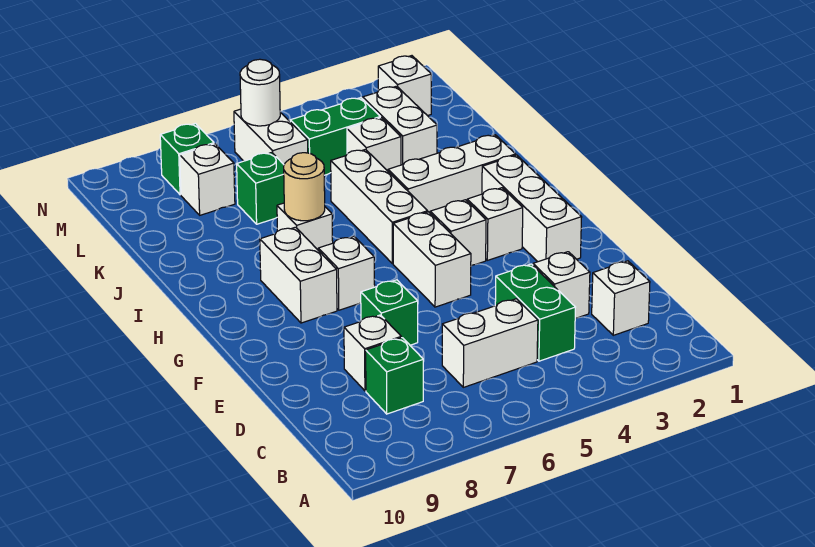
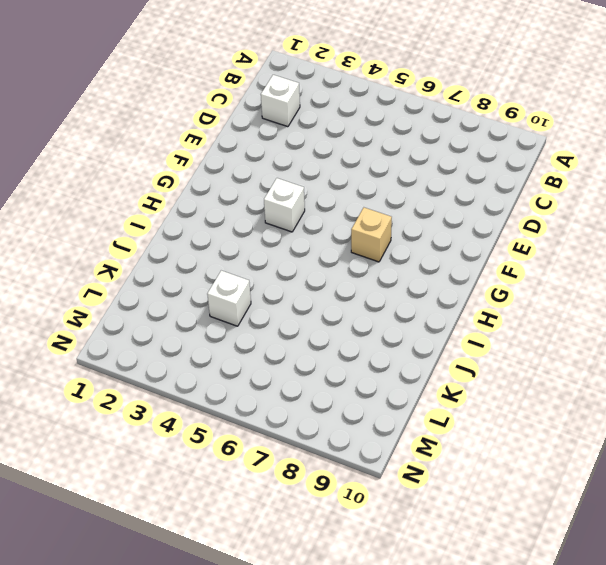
tan 1x1 brick [351,207,392,262] -> white 1x1 brick [318,236,375,310]
none -> green 1x2 brick [495,264,575,361]
none -> white 1x2 brick [442,299,538,387]
none -> green 1x1 brick [366,338,423,414]

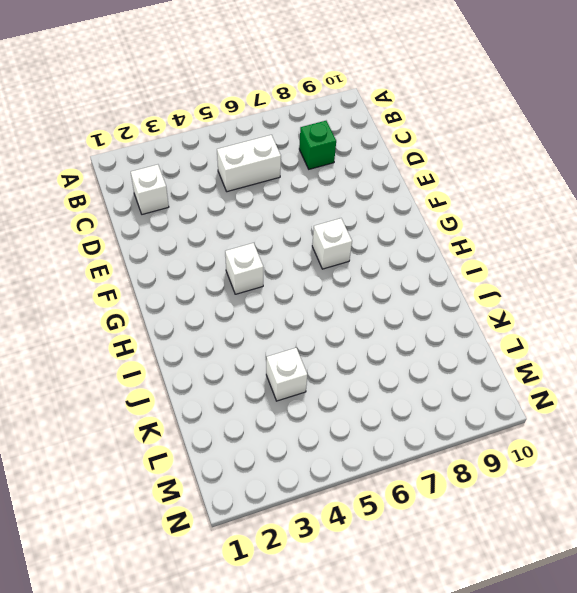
none -> green 1x2 brick [495,264,575,361]
none -> white 1x1 brick [533,252,590,319]
none -> white 1x1 brick [344,315,401,391]

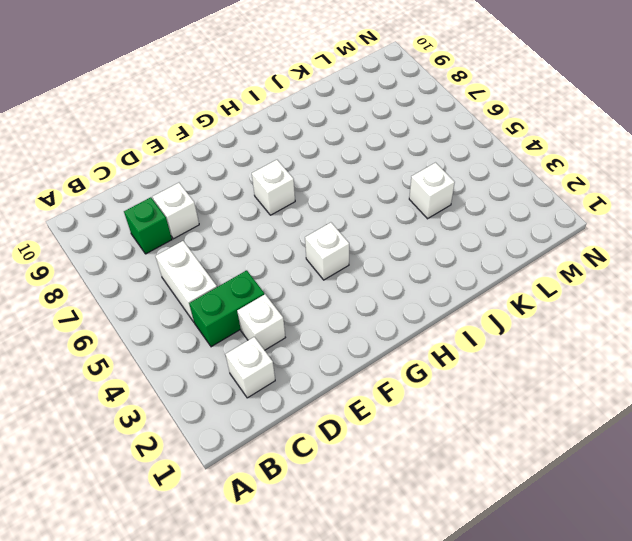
none -> green 1x1 brick [361,280,418,345]
none -> white 1x3 brick [482,155,582,262]
none -> white 1x2 brick [393,212,471,307]

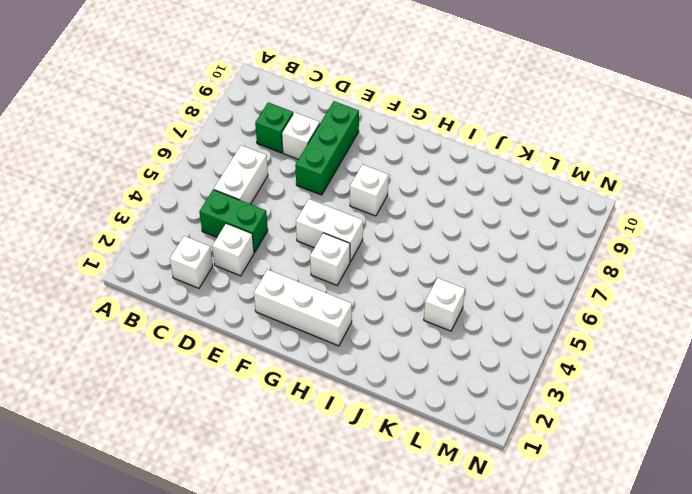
green 1x3 brick [295,101,359,195] -> green 1x1 brick [361,280,418,345]
none -> white 1x1 brick [467,188,523,260]
none -> white 1x2 brick [260,227,337,323]
none -> white 1x3 brick [331,149,428,264]

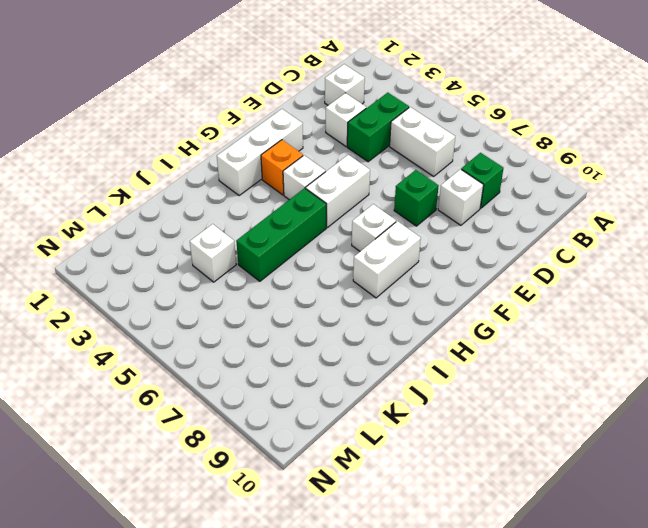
orange 1x1 brick [261,140,303,195] -> white 1x1 brick [467,188,523,260]
green 1x3 brick [236,188,326,281] -> white 1x3 brick [331,149,428,264]
none -> white 1x3 brick [388,135,516,213]
none -> white 1x1 brick [277,203,333,250]
none -> white 1x2 brick [363,86,437,165]

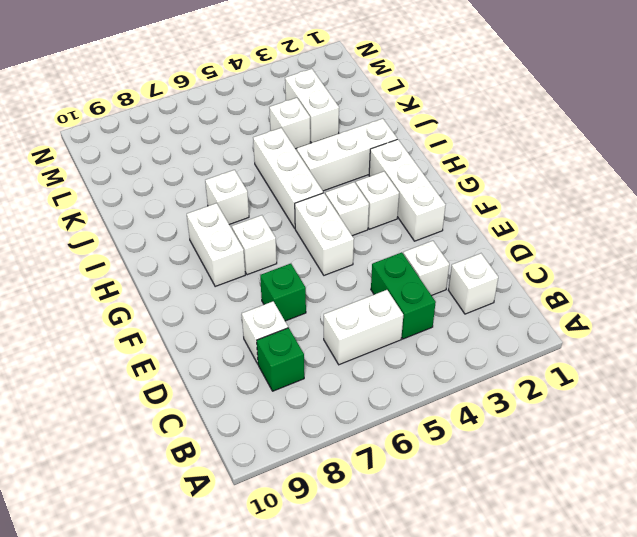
none -> green 1x1 brick [237,152,284,224]
none -> green 1x2 brick [290,98,380,175]
none -> white 1x2 brick [234,109,308,164]

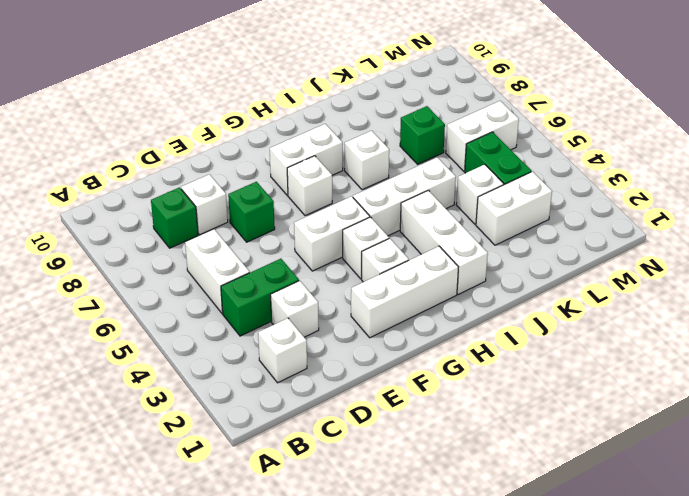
none -> white 1x1 brick [180,144,235,215]
none -> white 1x1 brick [378,56,431,116]
none -> green 1x1 brick [160,123,214,195]

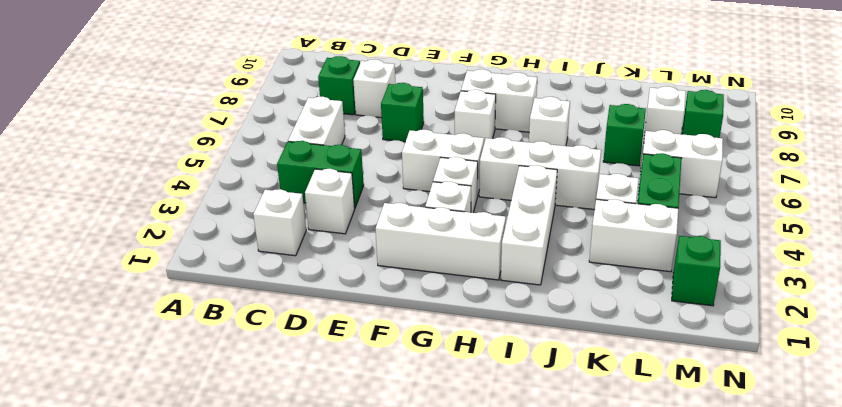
green 1x1 brick [672,236,721,306] -> white 1x1 brick [378,56,431,116]
none -> tan 1x1 round brick [284,153,325,221]
none -> white 1x1 round brick [240,59,280,126]

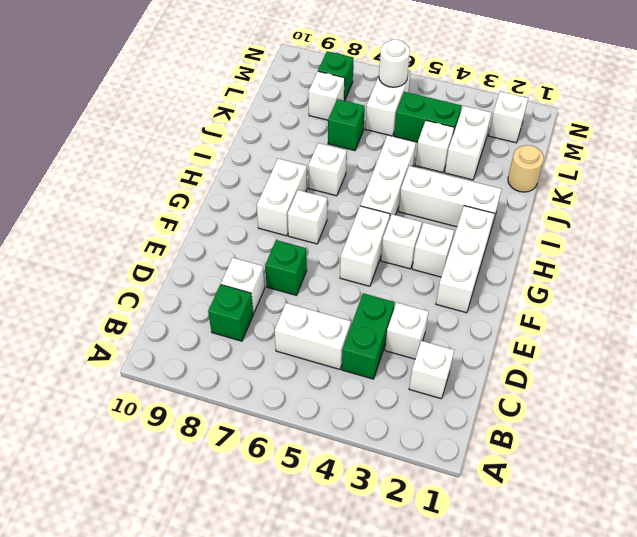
tan 1x1 round brick [508,145,544,192] -> tan 1x1 round brick moved to [284,153,325,221]

